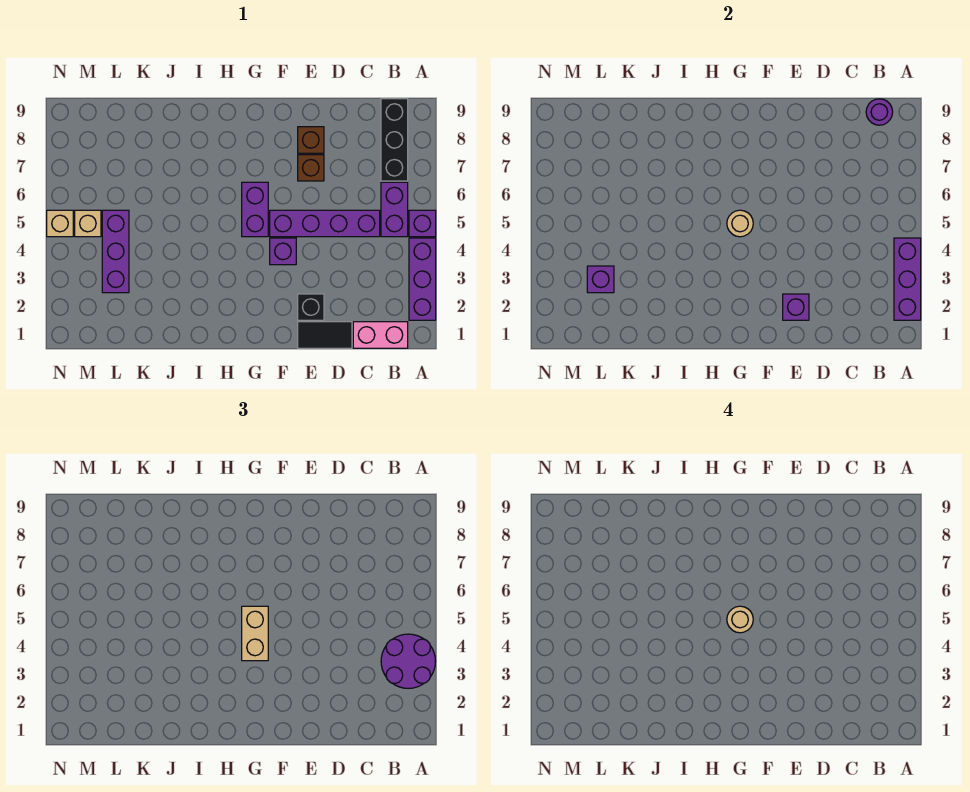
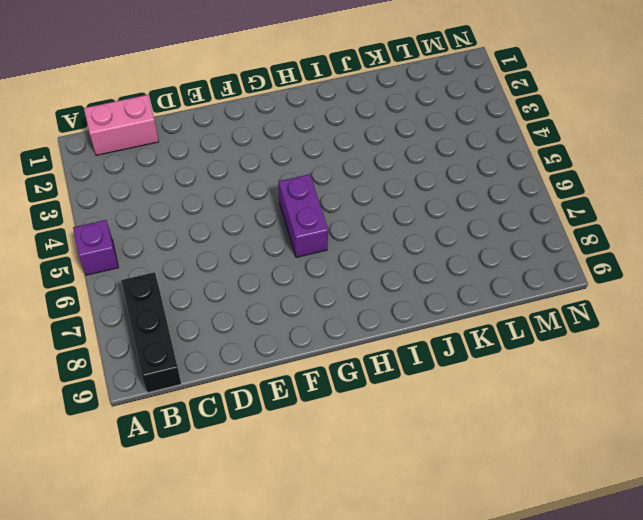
none -> purple 1x3 brick [409,238,436,320]
none -> purple 1x2 brick [381,182,408,237]
none -> purple 1x4 brick [270,210,380,237]

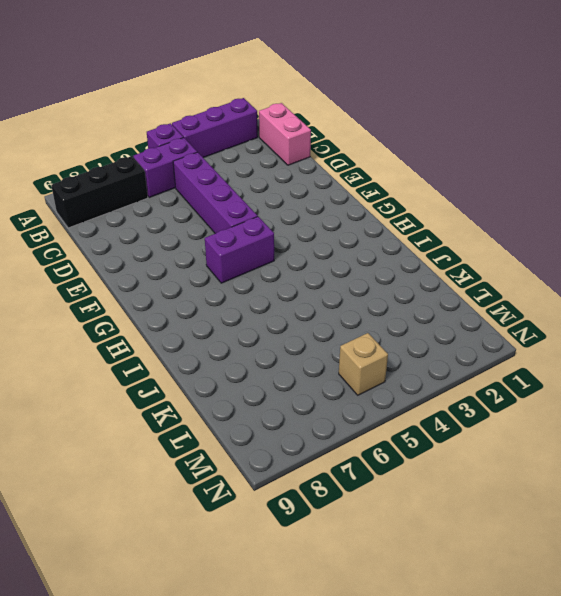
none -> black 1x2 tile [298,322,352,348]
none -> black 1x1 brick [298,294,324,320]
none -> brown 1x1 brick [298,155,324,181]

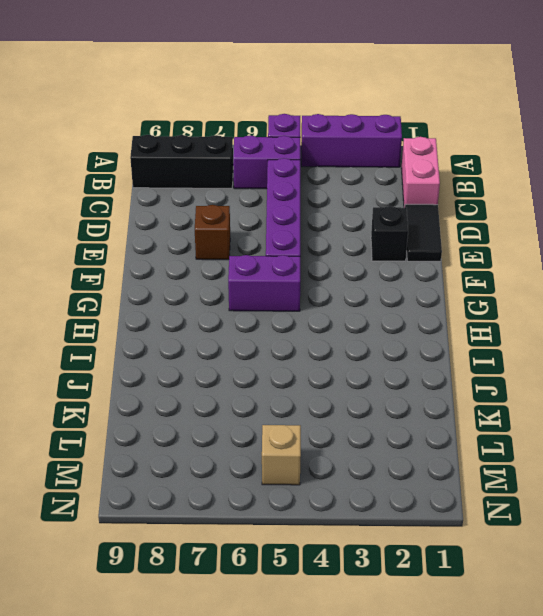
none -> brown 1x1 brick [298,127,324,153]
none -> purple 1x1 brick [270,238,296,265]
none -> purple 1x3 brick [102,210,129,293]

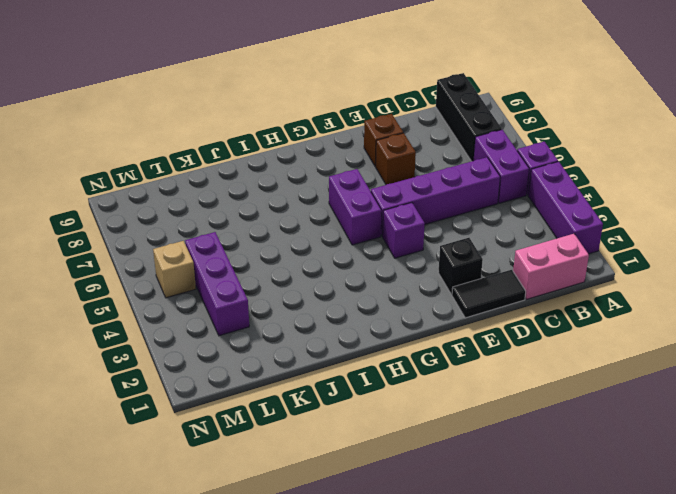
none -> tan 1x1 brick [47,210,73,237]
none -> purple 1x3 brick [894,238,921,320]
none -> purple 1x1 round brick [866,99,893,125]

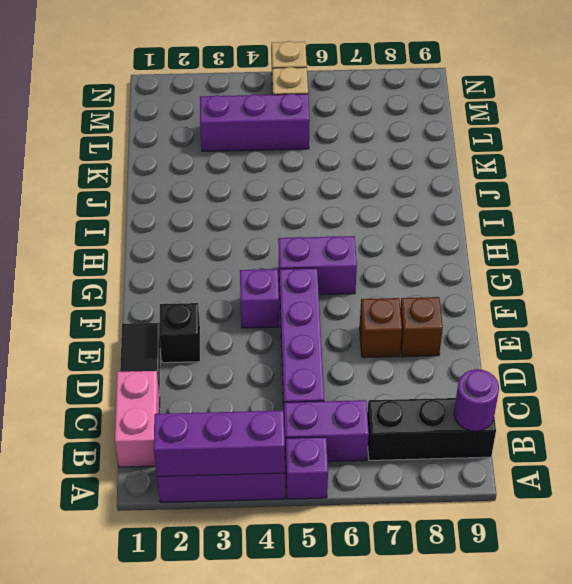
none -> purple 1x1 brick [783,294,809,320]
none -> tan 1x1 round brick [727,210,753,237]
none -> purple 1x1 brick [587,266,614,293]

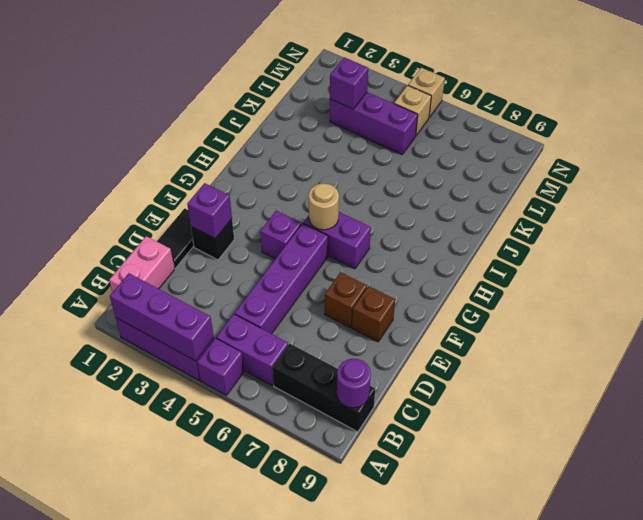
none -> purple 2x2 round brick [381,634,436,689]
none -> tan 1x2 brick [242,606,268,661]
none -> tan 1x1 round brick [727,606,753,633]

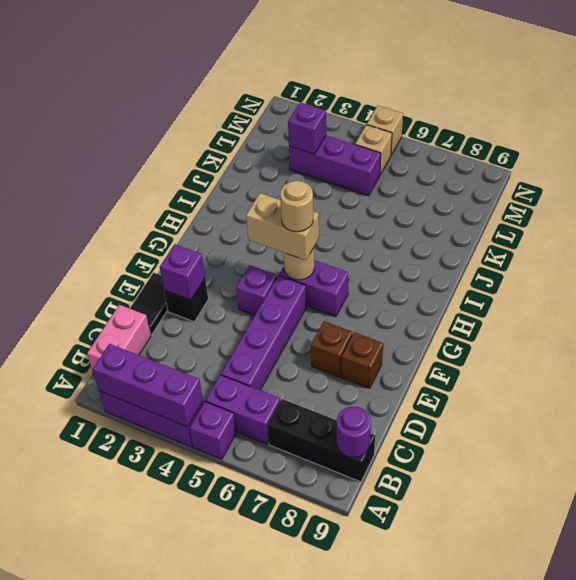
none -> purple 2x2 round brick [381,634,436,689]

